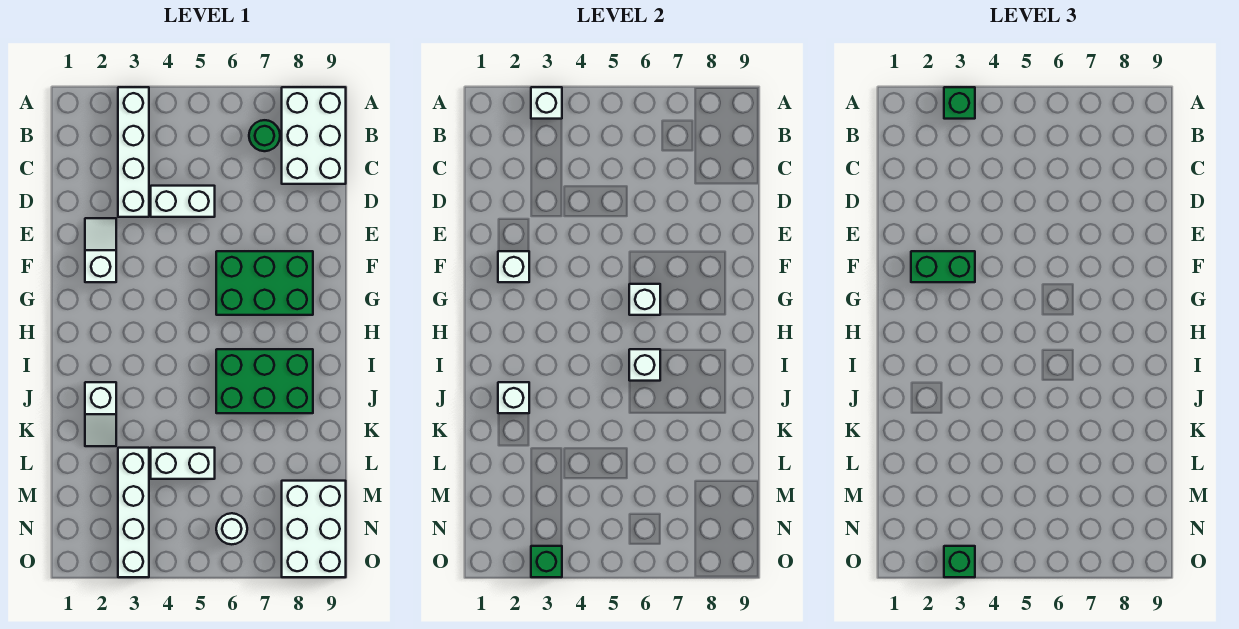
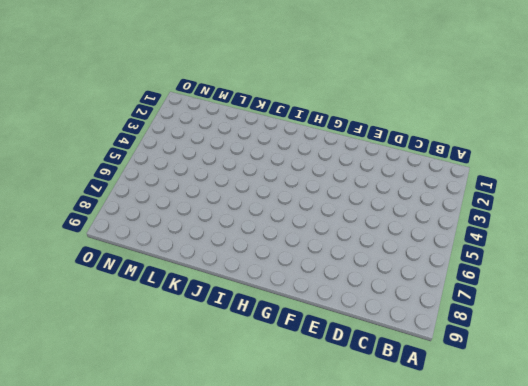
none -> white 1x4 brick [118,87,149,217]
none -> white 2x3 brick [282,87,346,184]
none -> green 1x1 round brick [249,120,280,151]

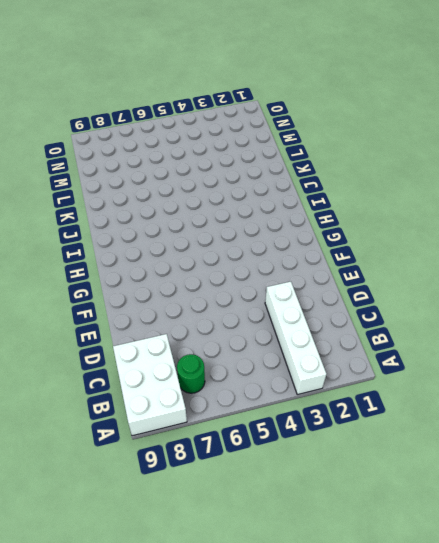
none -> white 1x2 brick [151,186,215,217]
none -> white 1x2 slope [85,218,116,282]
none -> green 2x3 brick [216,251,313,315]

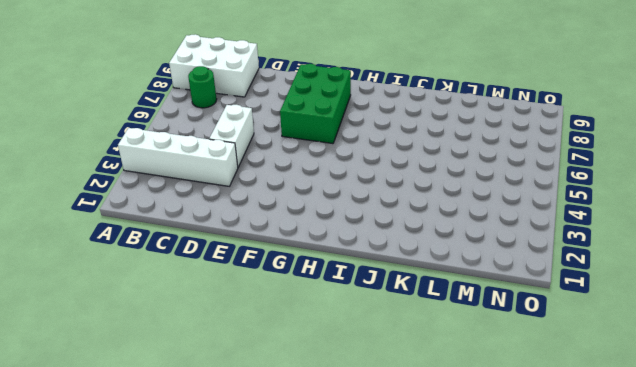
none -> white 1x2 slope [85,218,116,282]
none -> green 2x3 brick [216,349,313,413]
none -> white 1x2 slope [85,382,116,446]

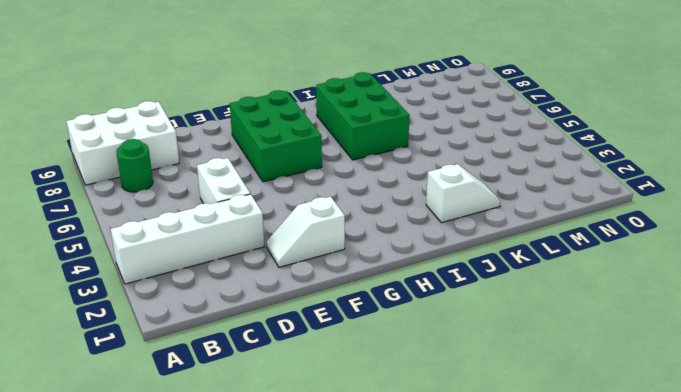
none -> white 1x4 brick [118,448,149,577]
none -> white 1x2 brick [151,448,215,479]
none -> white 2x3 brick [282,481,346,577]

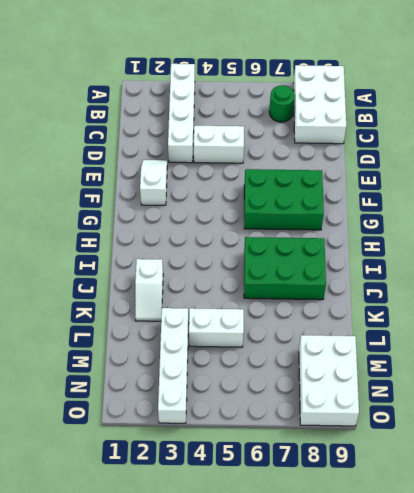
none -> white 1x1 round brick [216,513,247,544]
none -> white 1x1 brick [531,87,562,119]
none -> white 1x1 brick [498,251,529,282]

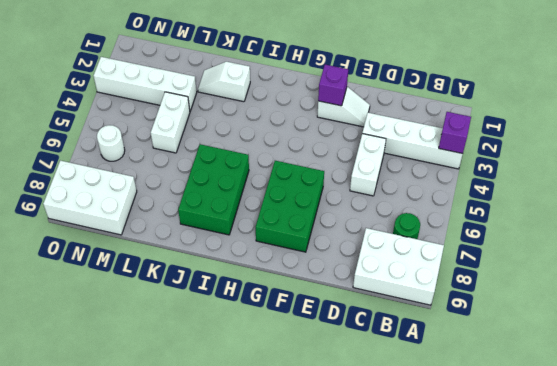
purple 1x1 brick [439,112,471,154] -> white 1x1 brick [531,87,562,119]
purple 1x1 brick [318,65,348,106] -> white 1x1 brick [498,251,529,282]
none -> white 1x1 brick [629,284,660,315]
none -> white 1x1 brick [629,349,660,381]
none -> white 1x1 brick [498,382,529,413]

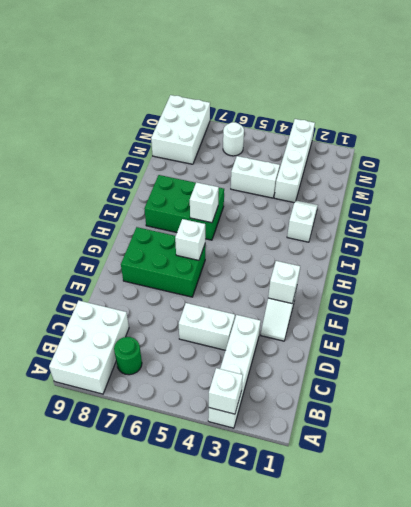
none -> white 1x1 brick [498,382,529,413]
none -> green 1x1 brick [531,546,562,577]
none -> green 1x1 brick [944,87,975,119]

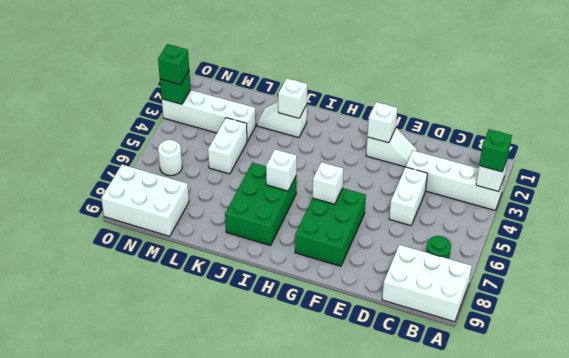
none -> green 1x2 brick [911,251,975,282]

